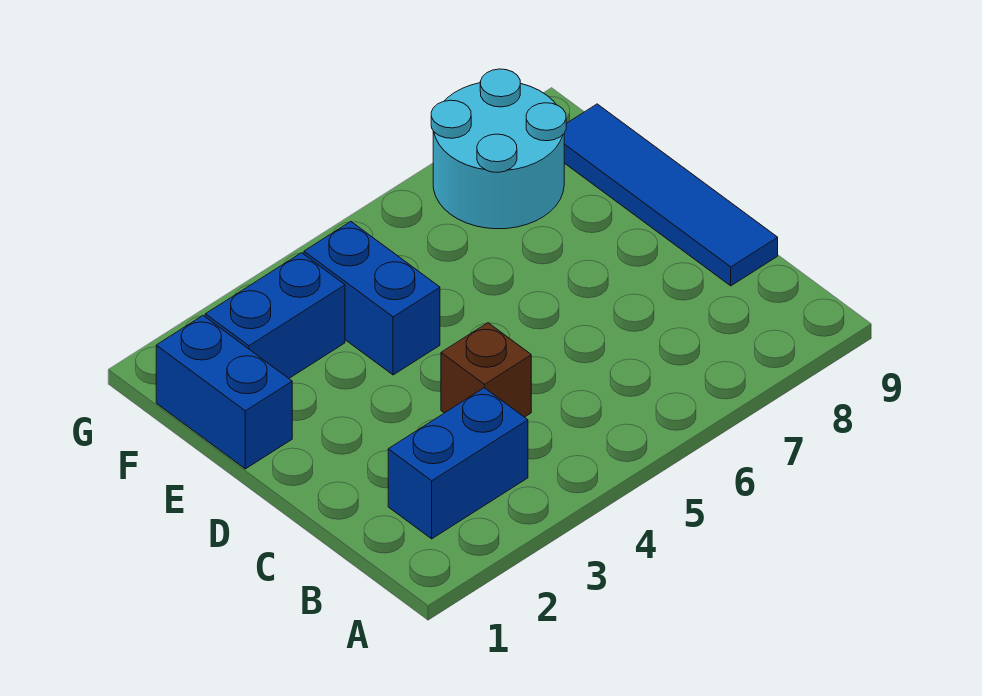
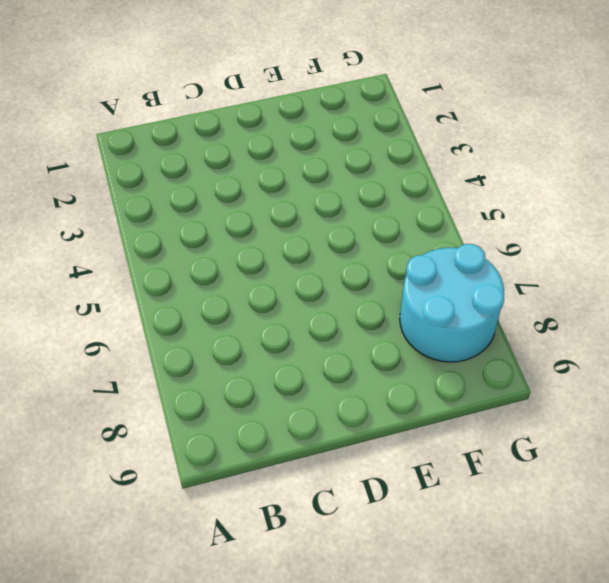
none -> blue 1x2 brick [388,388,528,539]
none -> brown 1x1 brick [441,323,531,417]

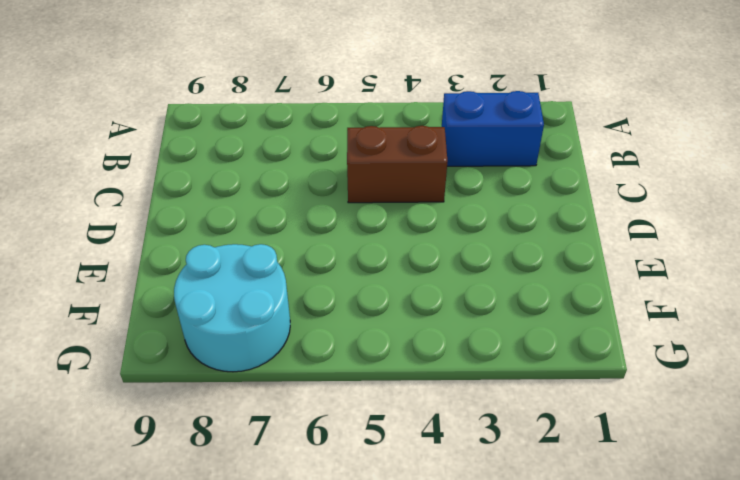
brown 1x2 brick [347,126,447,203] -> brown 1x1 brick [441,323,531,417]
none -> blue 1x4 tile [564,104,778,286]
none -> blue 1x2 brick [156,316,292,469]

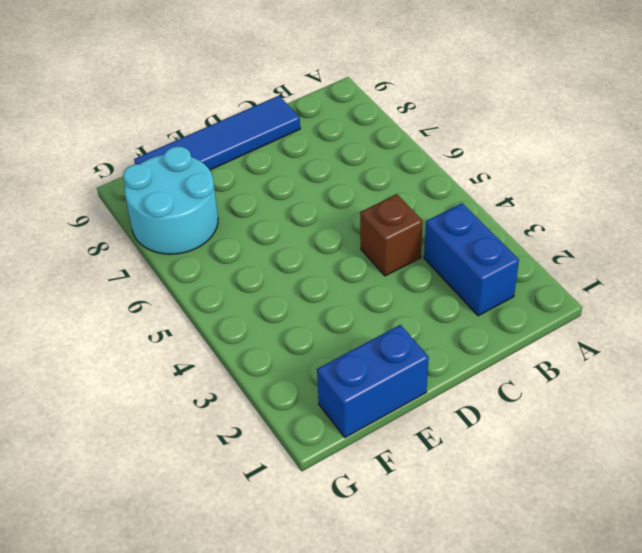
none -> blue 1x2 brick [304,222,440,375]
none -> blue 1x2 brick [205,253,345,378]

